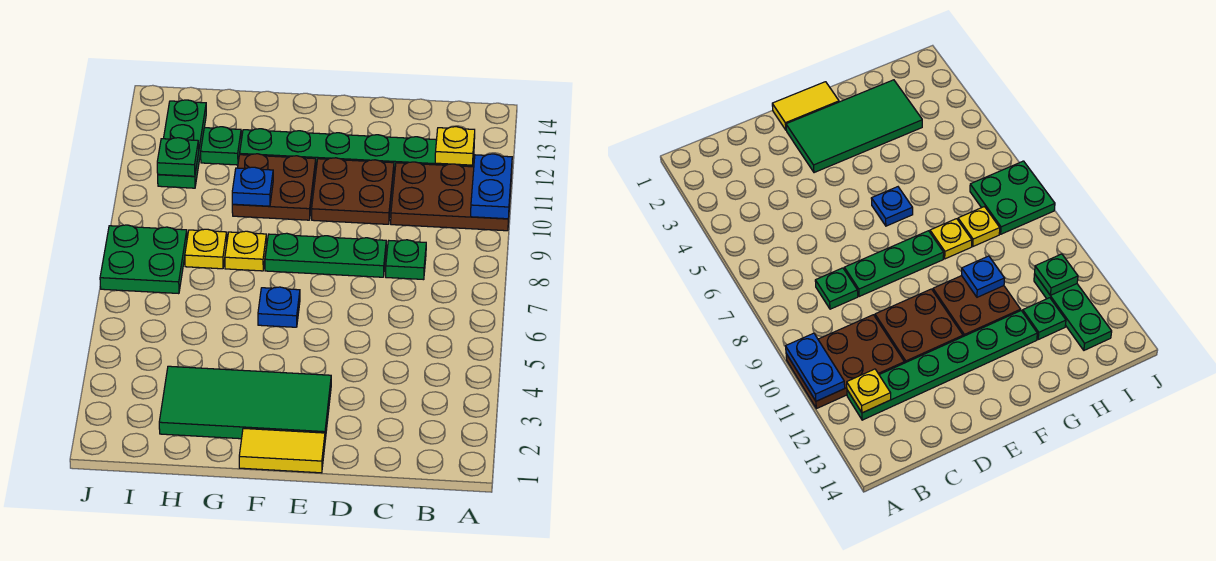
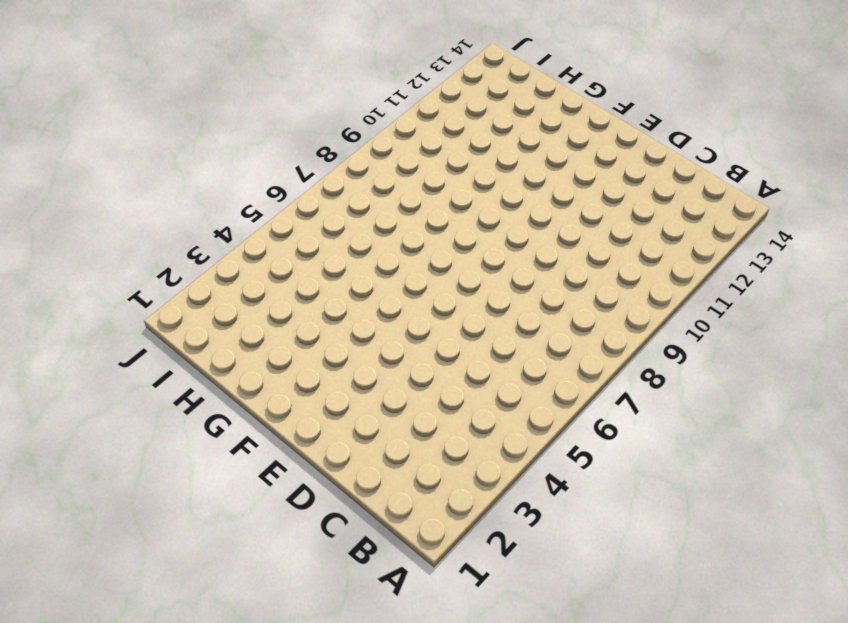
none -> brown 2x3 plate [391,162,512,231]
none -> green 1x6 plate [240,129,474,173]
none -> green 1x1 plate [386,240,426,280]

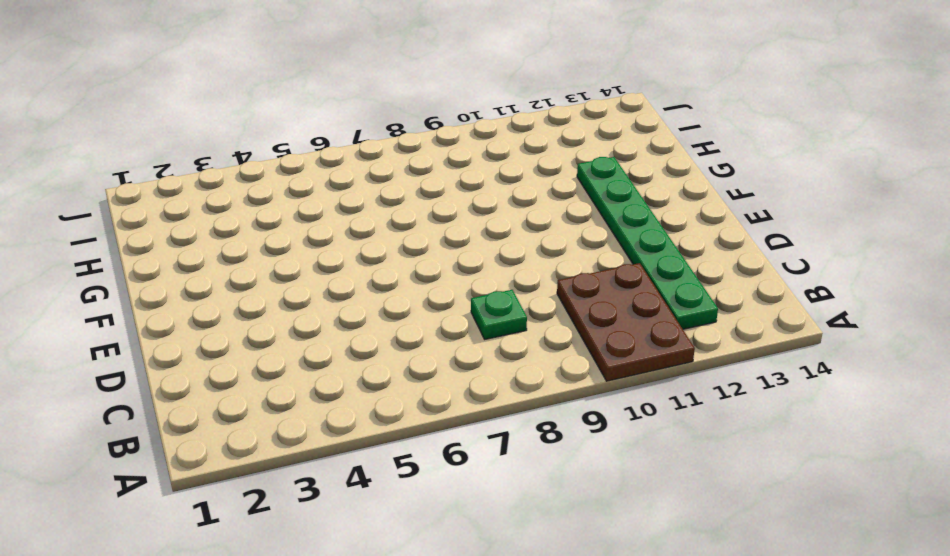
none -> green 1x3 plate [265,233,386,277]
none -> brown 2x2 plate [312,158,394,224]
none -> yellow 1x2 tile [239,428,325,473]

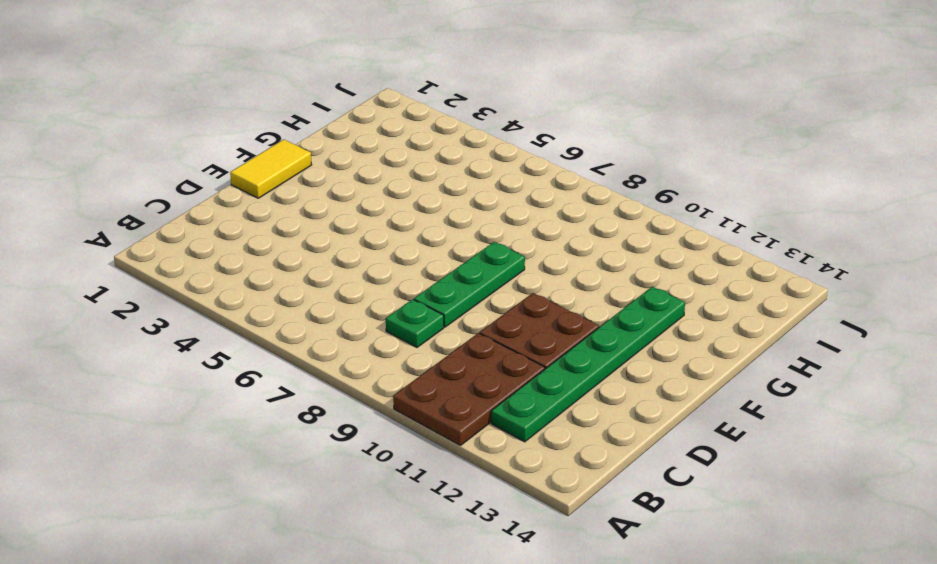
none -> green 2x4 tile [159,366,331,439]
none -> blue 1x1 plate [258,287,300,327]
none -> brown 2x2 plate [232,154,316,220]

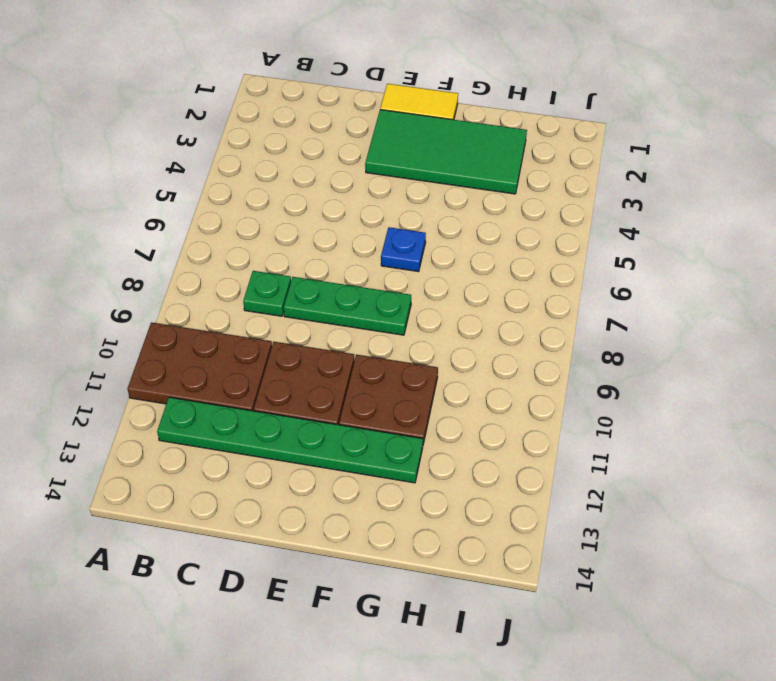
none -> yellow 1x1 plate [225,231,267,271]
none -> yellow 1x1 plate [185,229,227,269]
none -> green 1x1 plate [201,127,241,165]

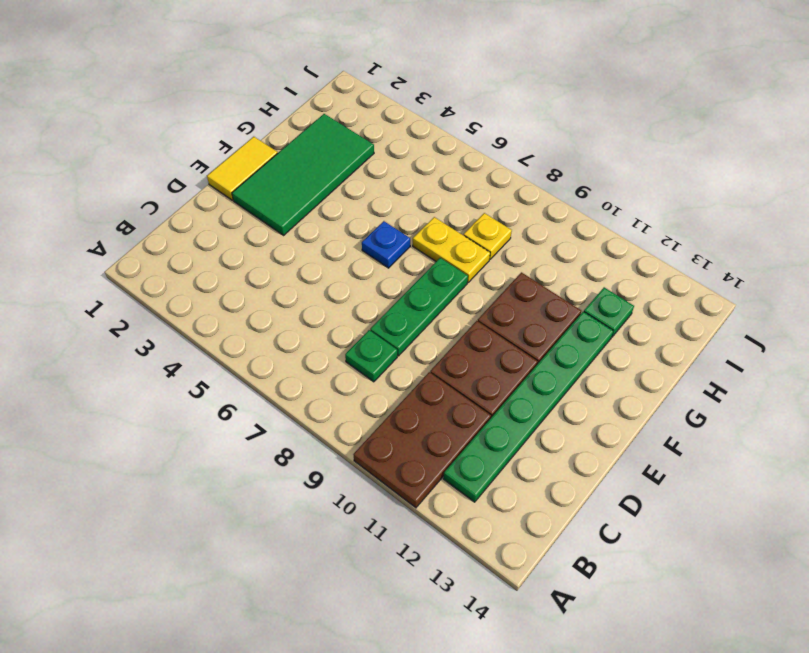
yellow 1x2 plate [413,217,490,282] -> yellow 1x1 plate [225,231,267,271]
none -> green 2x2 plate [100,225,187,294]
none -> green 1x3 plate [158,100,206,188]
none -> blue 1x2 plate [471,154,512,219]

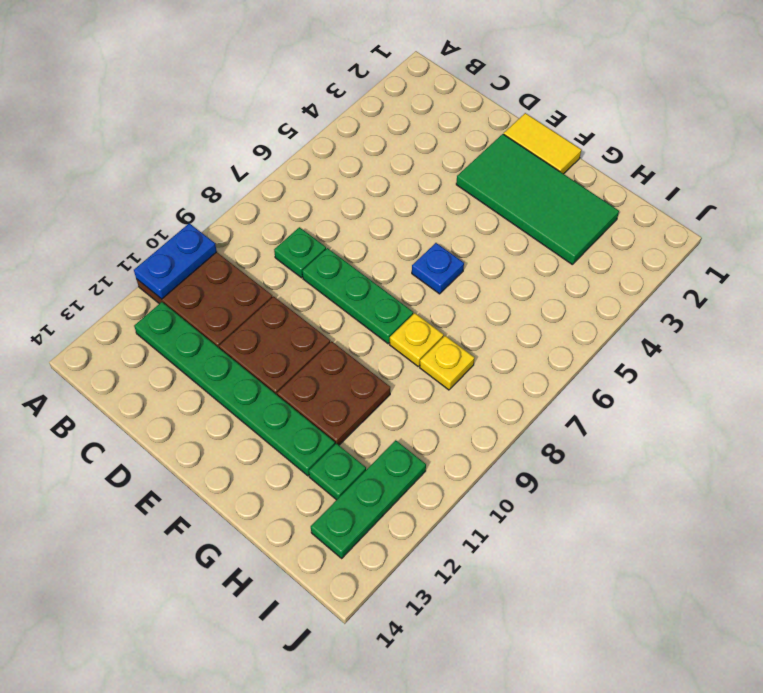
none -> green 2x2 plate [100,225,187,294]
none -> yellow 1x1 plate [435,127,475,165]
none -> blue 1x1 plate [232,167,273,206]

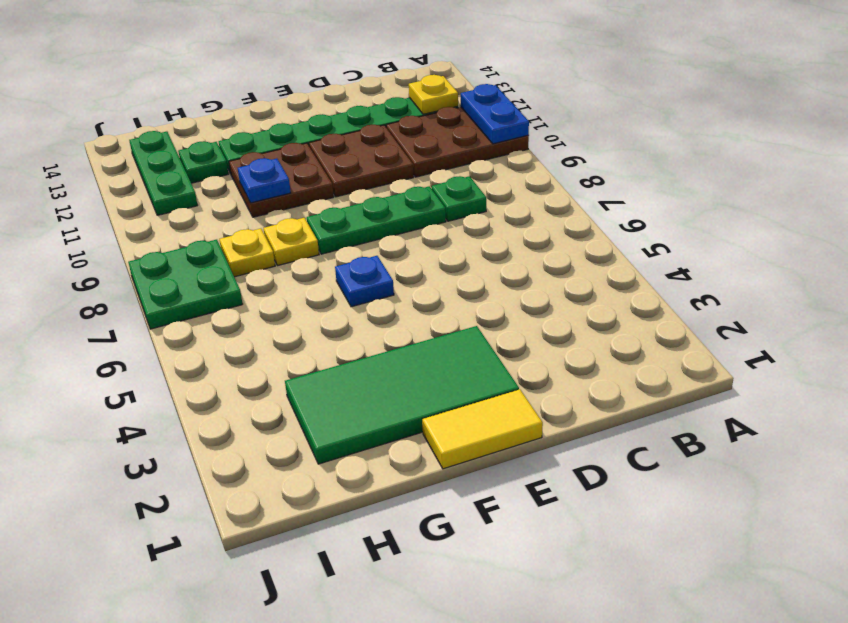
none -> green 1x1 plate [157,138,199,176]

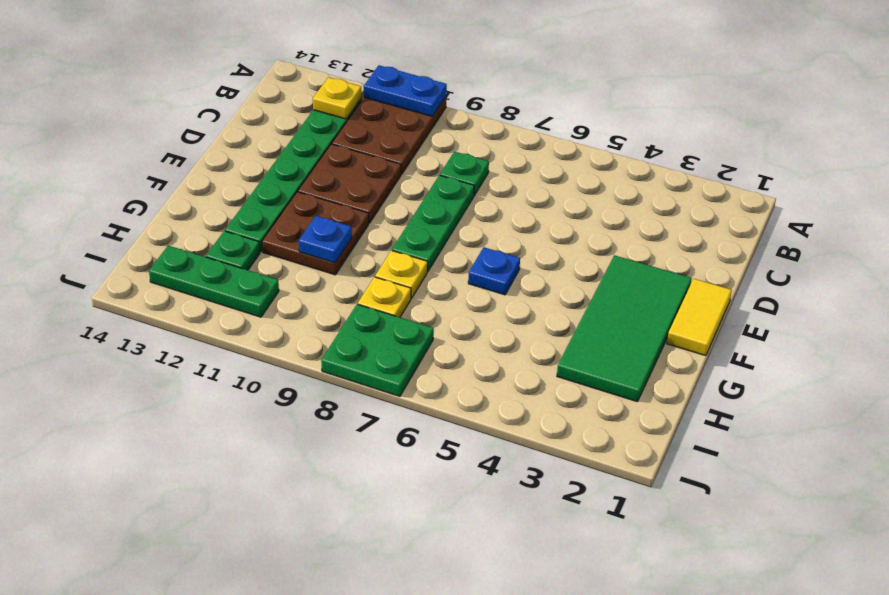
none -> green 1x1 plate [157,138,199,176]

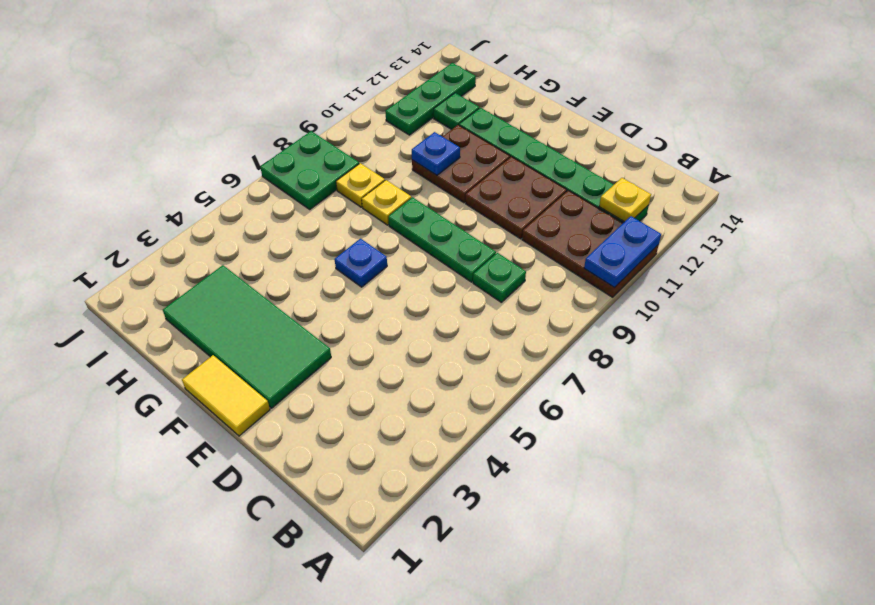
none -> green 1x1 plate [157,138,199,176]

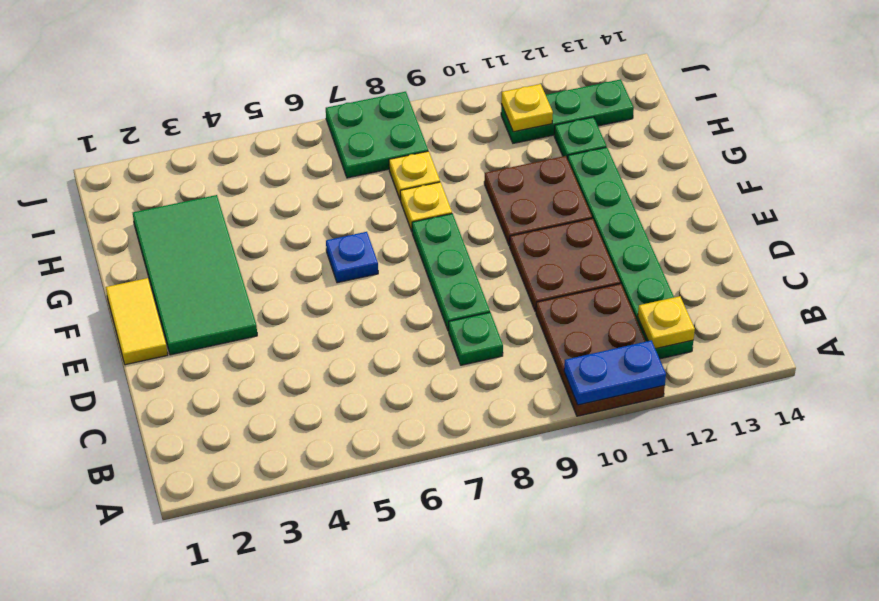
yellow 1x1 plate [501,84,553,132] -> green 1x1 plate [157,138,199,176]
none -> blue 1x1 plate [232,167,273,206]

